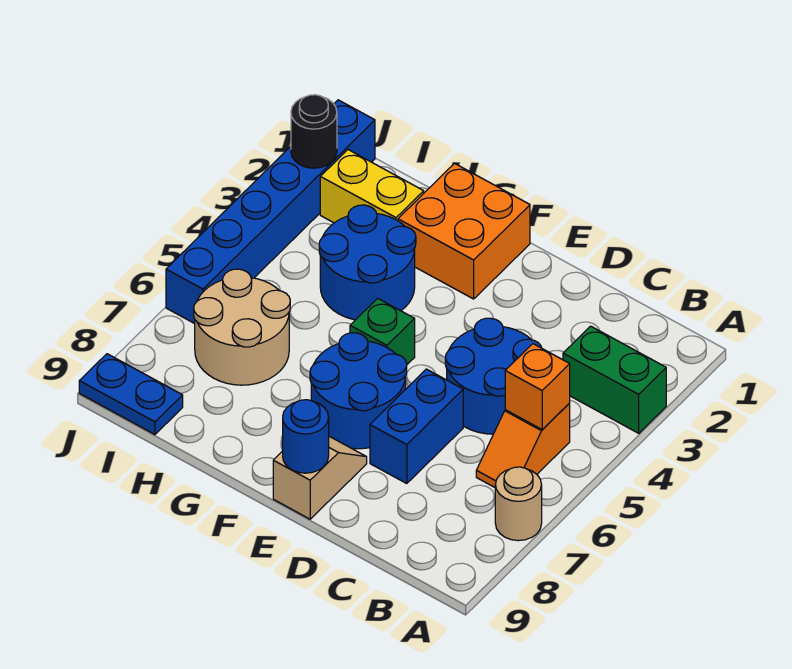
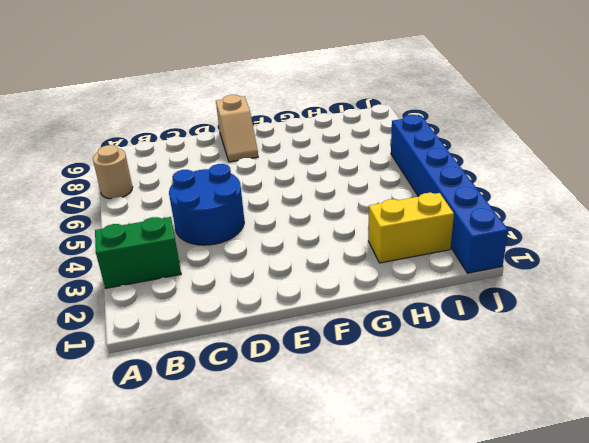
none -> orange 1x2 slope [476,403,570,487]
none -> blue 1x2 brick [370,369,463,484]
none -> blue 2x2 round brick [310,333,407,449]

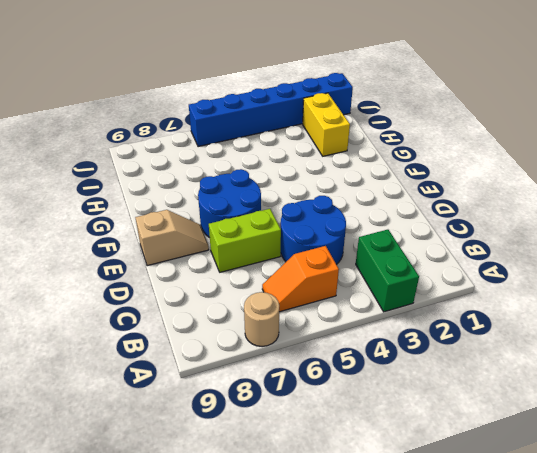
lime 1x2 brick [209,209,281,272] -> blue 1x2 brick [370,369,463,484]
none -> orange 2x2 brick [398,164,530,299]
none -> green 1x1 brick [350,298,415,364]
none -> blue 2x2 round brick [319,205,416,320]

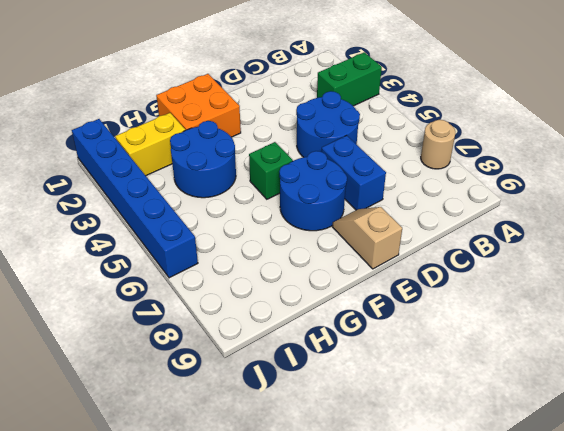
none -> orange 1x2 slope [476,403,570,487]
none -> tan 2x2 round brick [194,269,290,385]
none -> blue 1x2 plate [79,354,183,434]

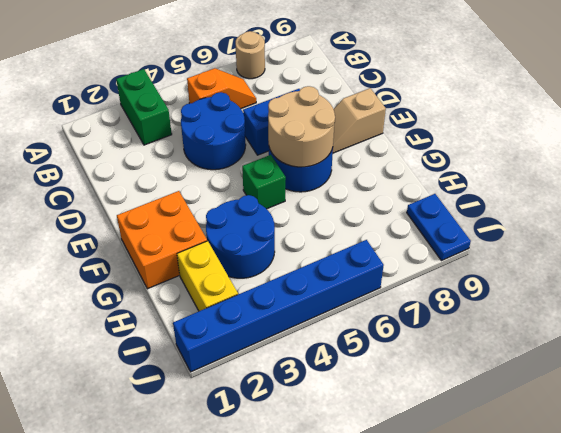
tan 2x2 round brick [268,86,335,167] -> tan 2x2 round brick moved to [194,269,290,385]
none -> orange 1x1 brick [505,344,570,430]
none -> blue 1x1 round brick [283,400,329,473]
none -> black 1x1 round brick [291,95,337,168]

